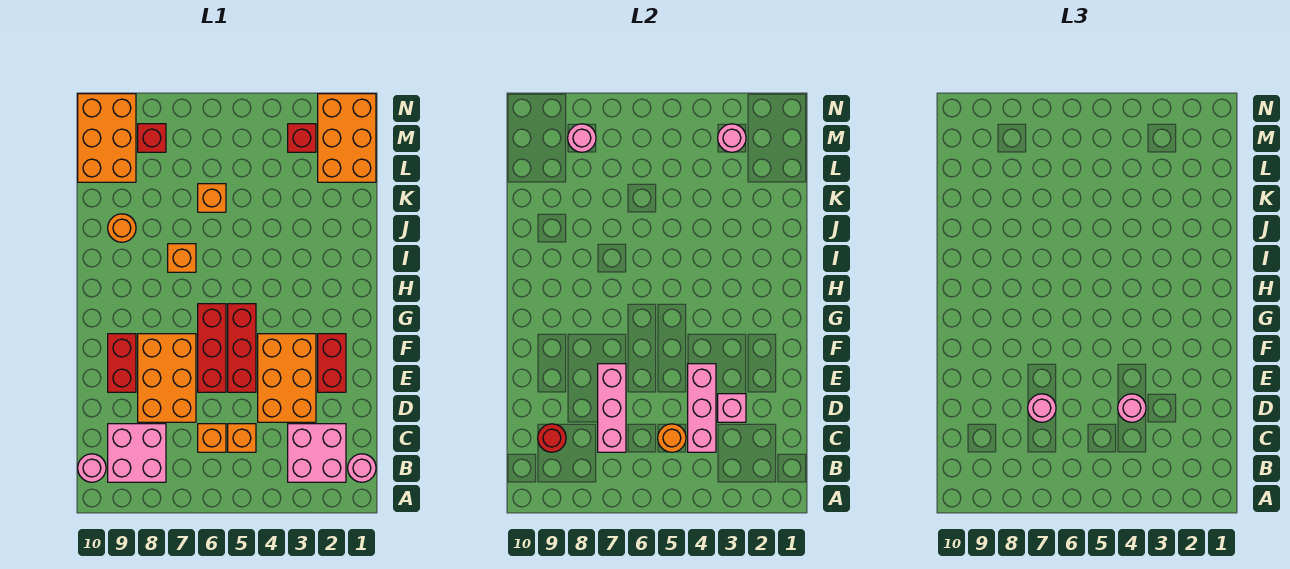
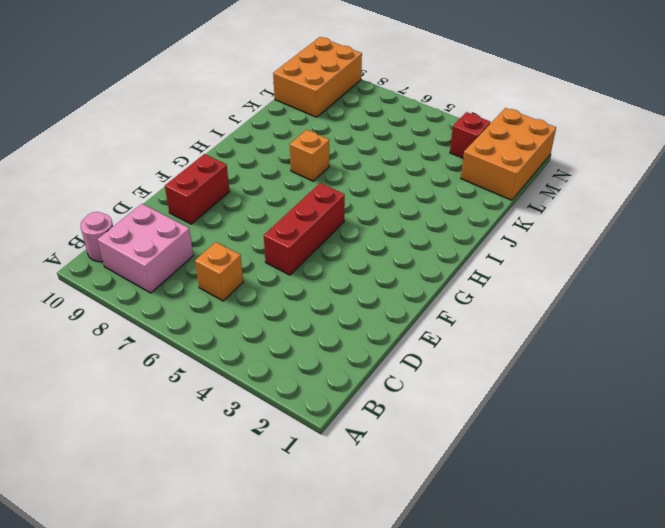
none -> pink 1x1 round brick [348,454,376,482]
none -> pink 2x2 brick [288,424,346,482]
none -> orange 1x1 brick [228,424,256,452]

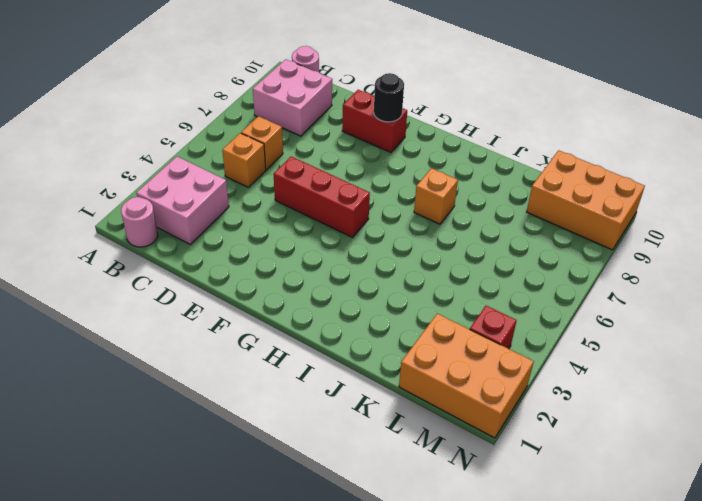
black 1x1 round brick [374,73,404,122] -> none
none -> orange 2x3 brick [258,334,316,422]
none -> orange 2x3 brick [138,334,196,422]
none -> red 1x2 brick [318,334,346,392]

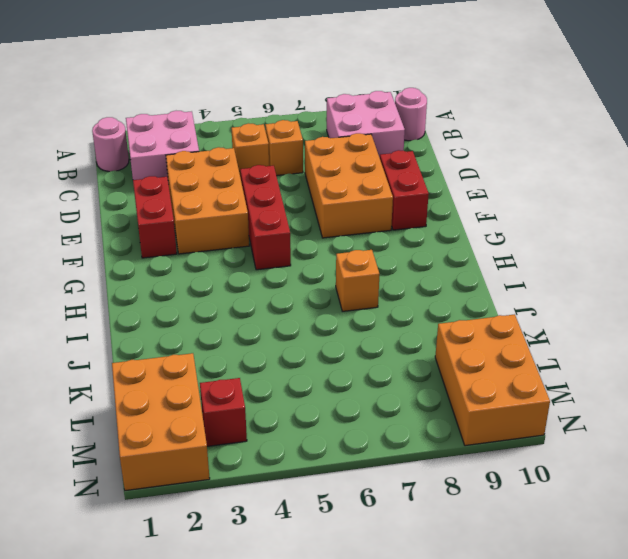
none -> red 1x3 brick [198,304,226,392]
none -> orange 1x1 round brick [108,214,136,242]
none -> orange 1x1 brick [198,184,226,212]

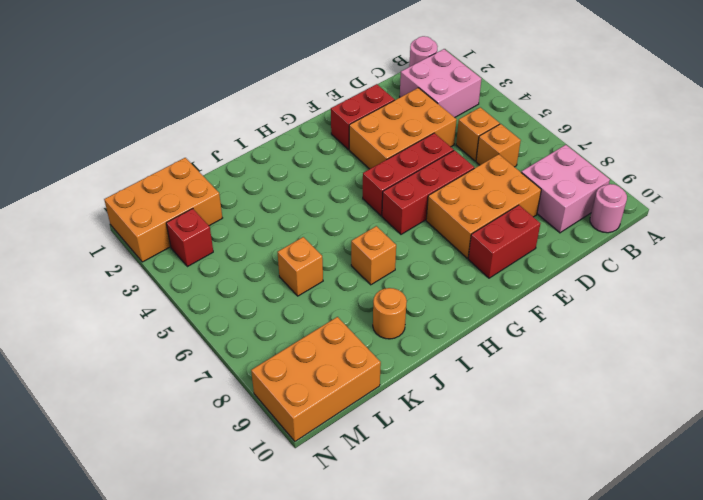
none -> red 1x1 brick [138,124,166,152]
none -> pink 1x3 brick [688,364,716,452]
none -> orange 1x1 round brick [658,424,686,452]

